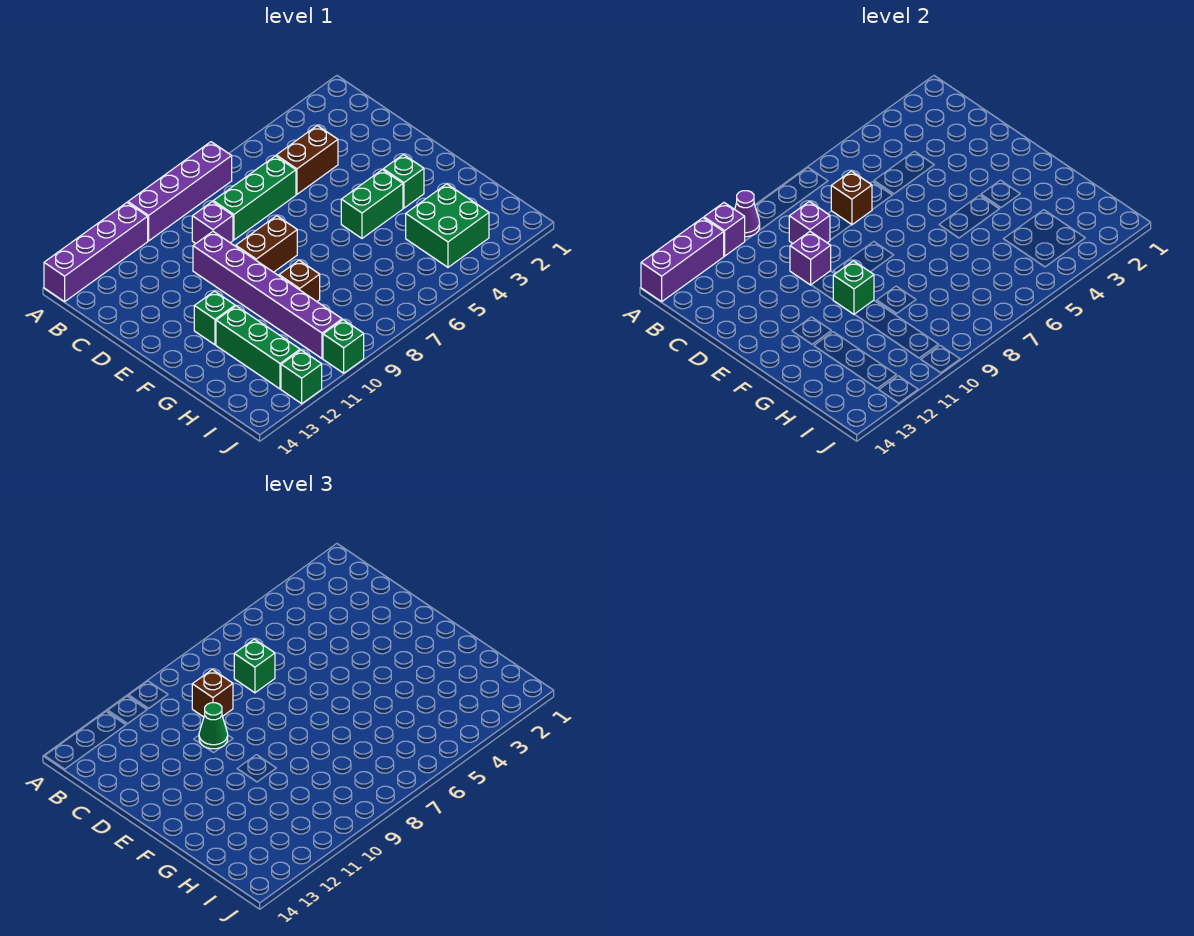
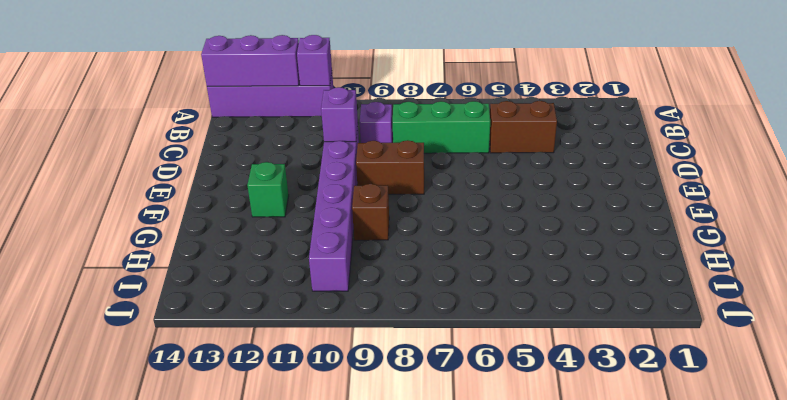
none -> purple 1x4 brick [128,142,232,241]
none -> green 1x1 brick [383,154,424,208]
none -> green 1x2 brick [341,170,403,238]

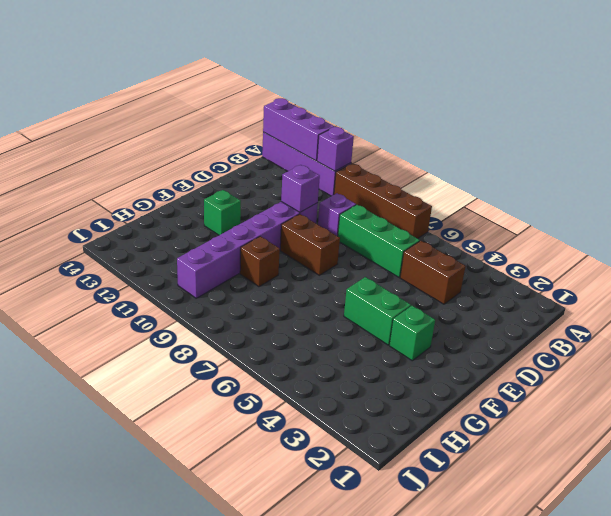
brown 1x4 brick [334,163,432,239] -> purple 1x4 brick [128,142,232,241]
none -> green 1x3 brick [216,306,300,389]
none -> green 2x2 brick [406,184,489,267]
none -> green 1x1 brick [323,320,364,373]

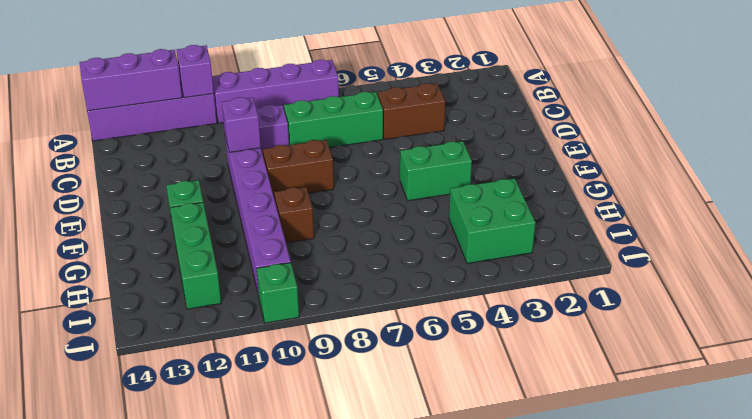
none -> green 1x1 brick [383,154,424,208]
none -> green 1x1 brick [281,350,322,404]
none -> purple 1x1 cone [735,191,760,237]

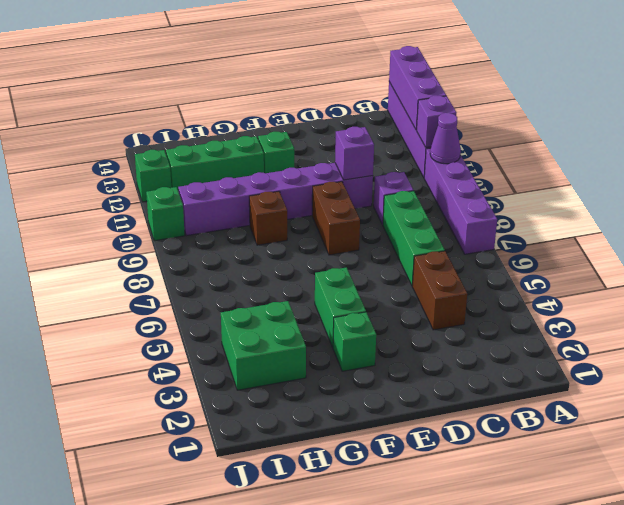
none -> brown 1x1 brick [831,171,872,225]
none -> purple 1x1 brick [789,201,830,244]
none -> green 1x1 brick [833,261,874,314]

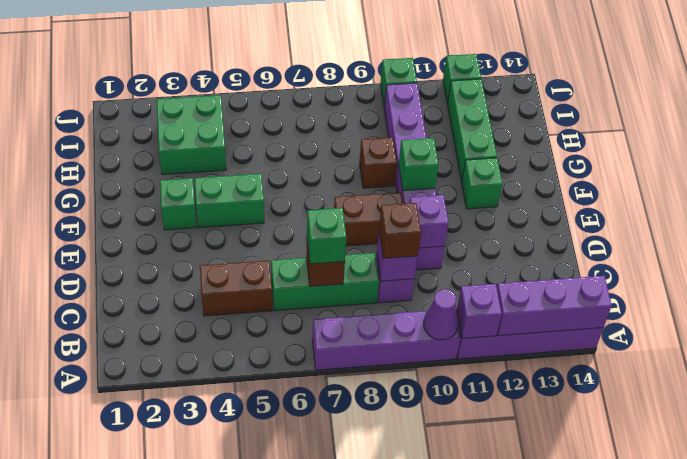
none -> green 1x1 cone [199,703,228,749]

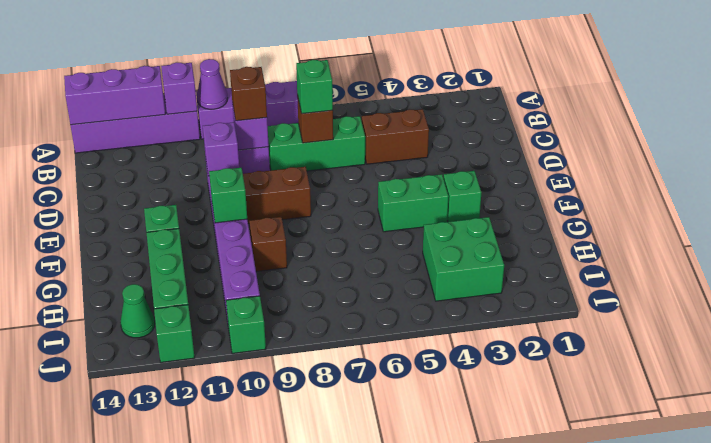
green 1x1 cone [121,284,155,338] -> green 1x1 cone moved to [199,703,228,749]

